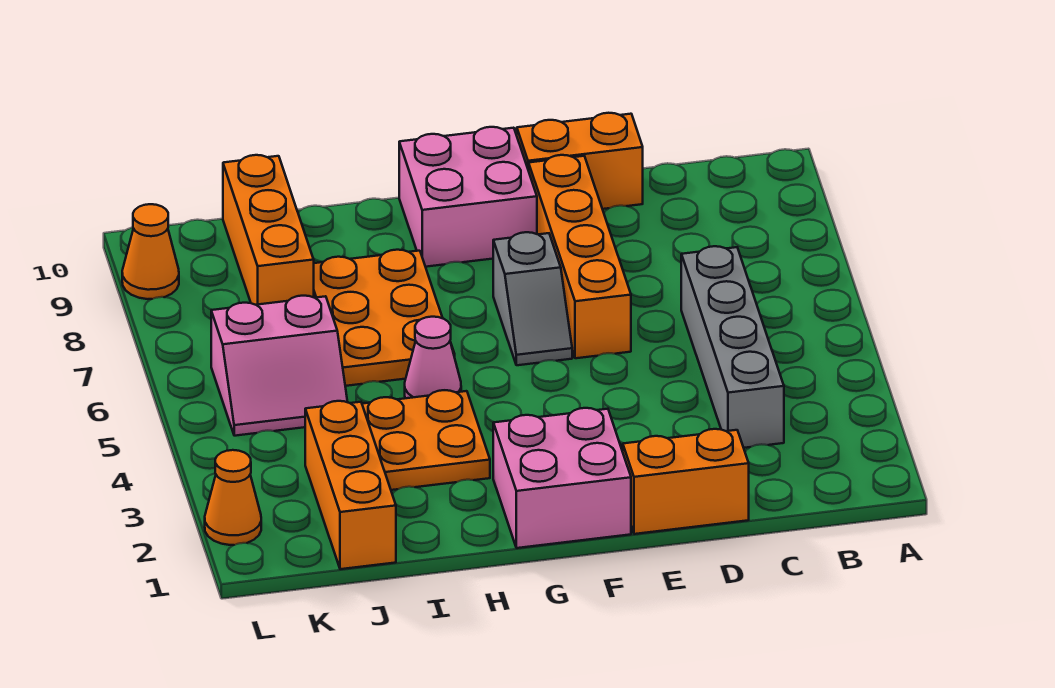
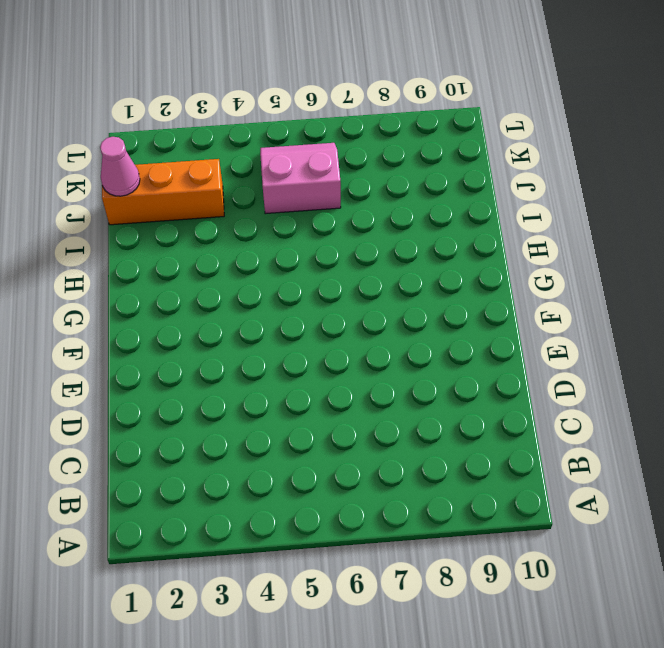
pink 1x1 cone [100,137,140,196] -> pink 1x1 cone moved to [405,317,461,398]
pink 2x2 slope [260,143,341,214] -> pink 2x2 slope turned to [211,296,347,436]
none -> grey 1x4 brick [681,246,784,448]
none -> orange 1x2 brick [623,429,749,534]
none -> orange 1x2 brick [517,113,643,209]

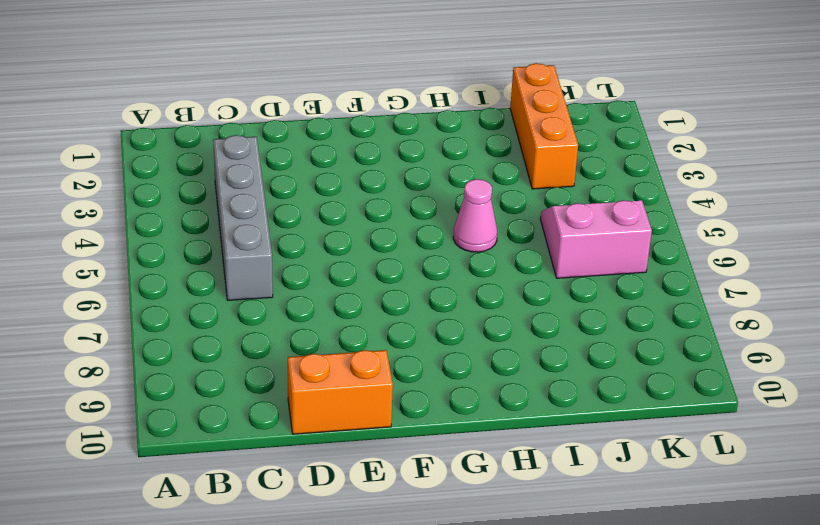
none -> orange 1x2 brick [623,429,749,534]
none -> orange 1x4 brick [529,155,631,358]
none -> pink 2x2 brick [493,408,631,548]

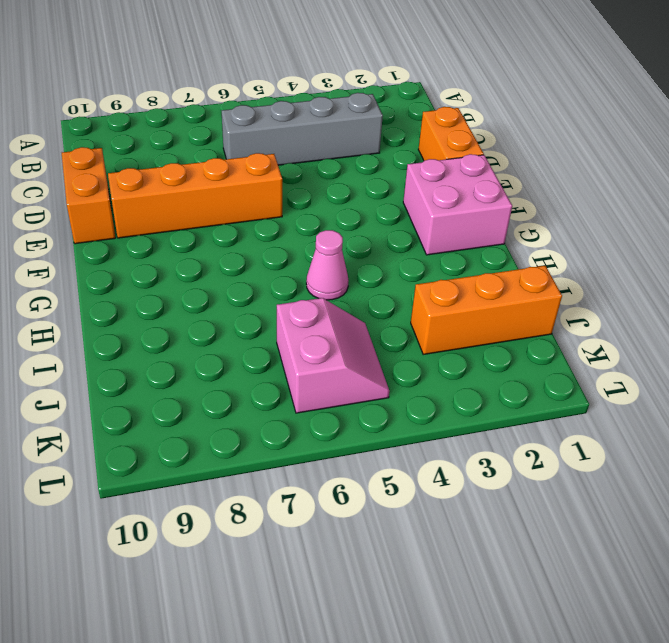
none -> grey 1x2 slope [493,232,572,365]
none -> pink 2x2 brick [399,127,537,267]
none -> orange 2x2 plate [362,390,490,490]

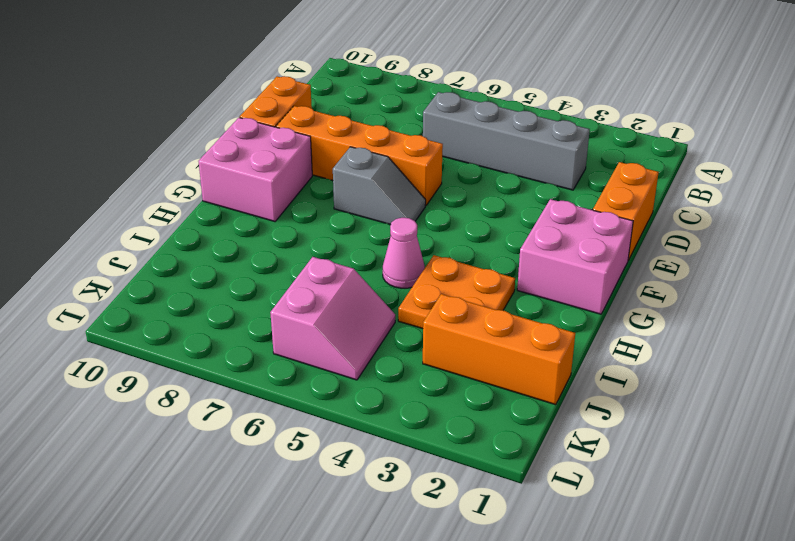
none -> orange 2x3 plate [314,250,455,386]
none -> orange 1x3 brick [223,155,314,305]
none -> orange 1x1 cone [205,450,261,545]

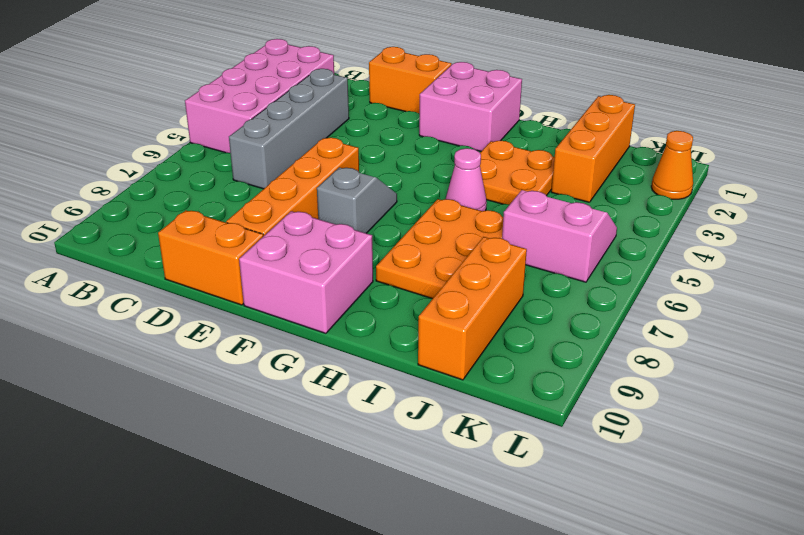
pink 2x4 brick [185,39,334,153] -> none
none -> orange 1x1 cone [122,204,179,299]

